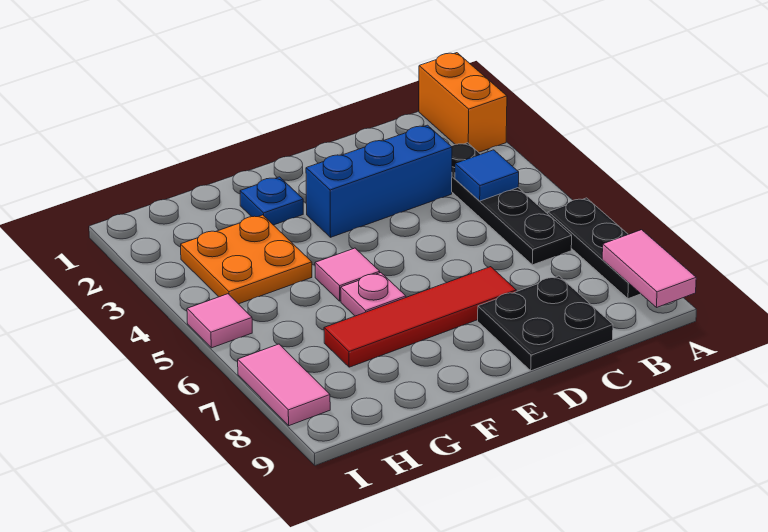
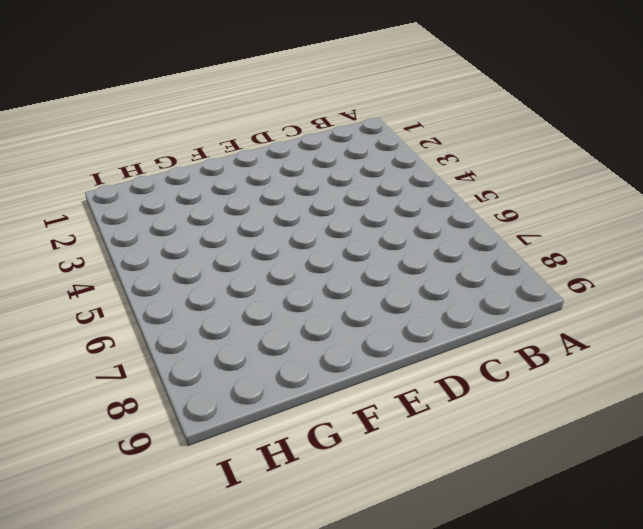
none -> orange 1x2 brick [419,53,507,152]
none -> black 1x3 plate [548,198,641,299]
none -> black 1x4 plate [451,143,572,265]

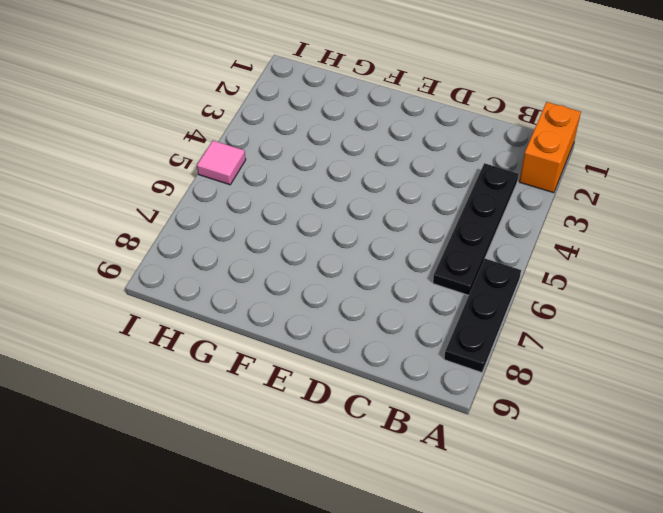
none -> blue 1x3 brick [306,125,452,237]
none -> black 2x2 plate [478,276,613,371]
none -> red 1x4 tile [324,267,516,367]

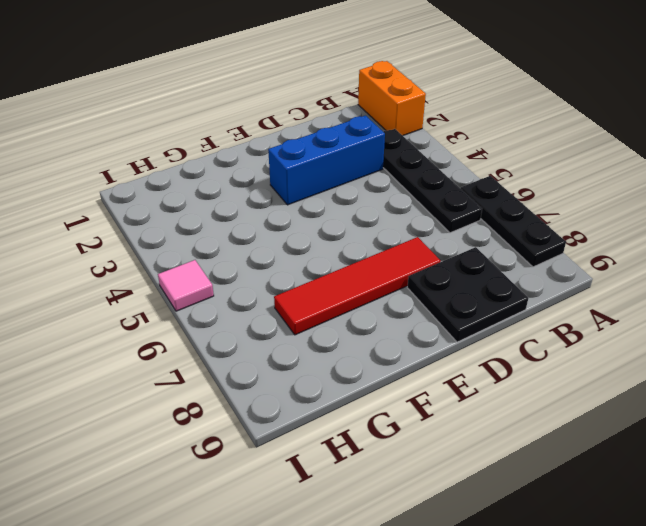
none -> blue 1x1 plate [240,177,303,225]
none -> pink 1x1 tile [315,248,380,301]
none -> pink 1x1 plate [341,273,406,316]

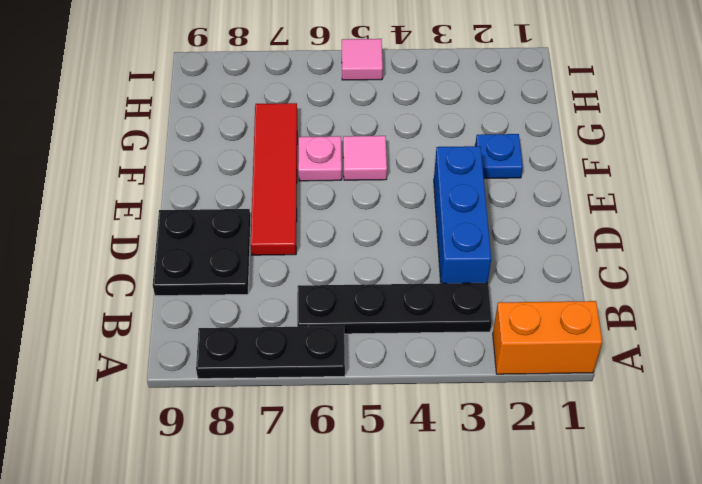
none -> orange 2x2 plate [181,215,312,304]
none -> pink 1x2 tile [238,344,330,426]
none -> pink 1x2 tile [602,230,696,308]

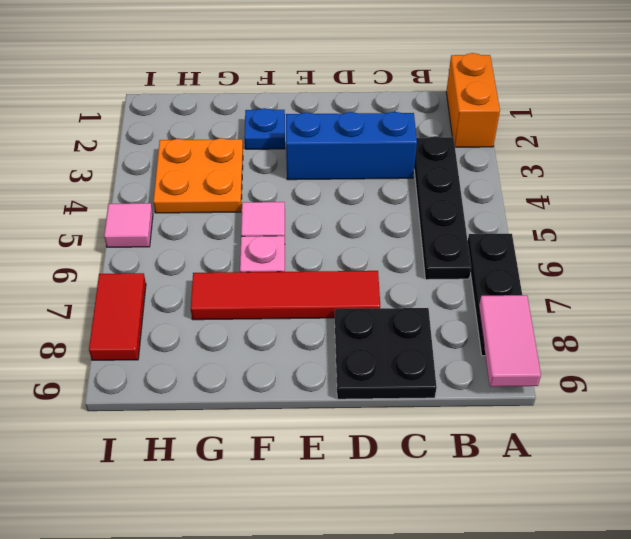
red 1x2 tile [89,273,146,360] -> pink 1x2 tile [238,344,330,426]
none -> blue 1x1 tile [455,150,519,201]

